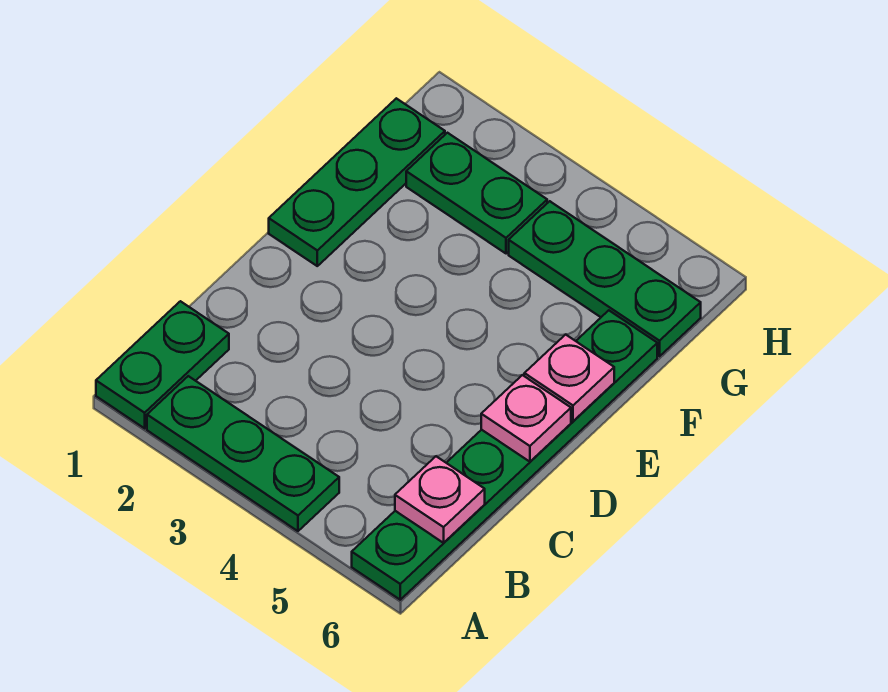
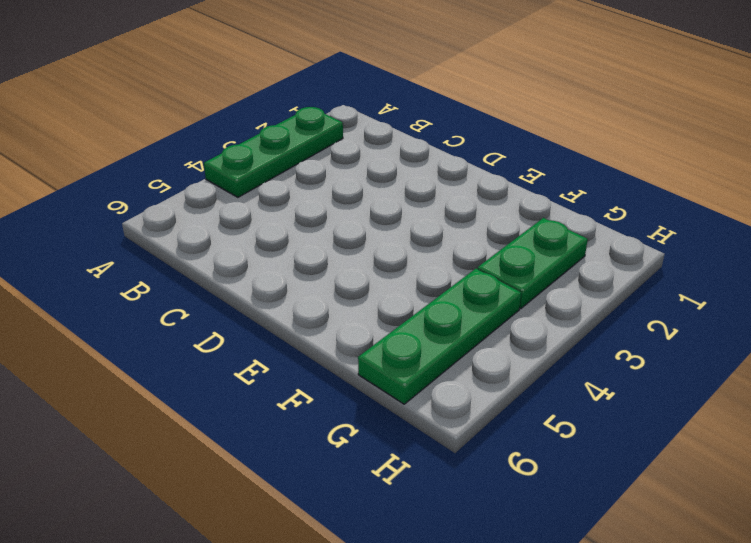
none -> green 1x2 plate [96,301,229,428]
none -> green 1x6 plate [352,310,657,600]

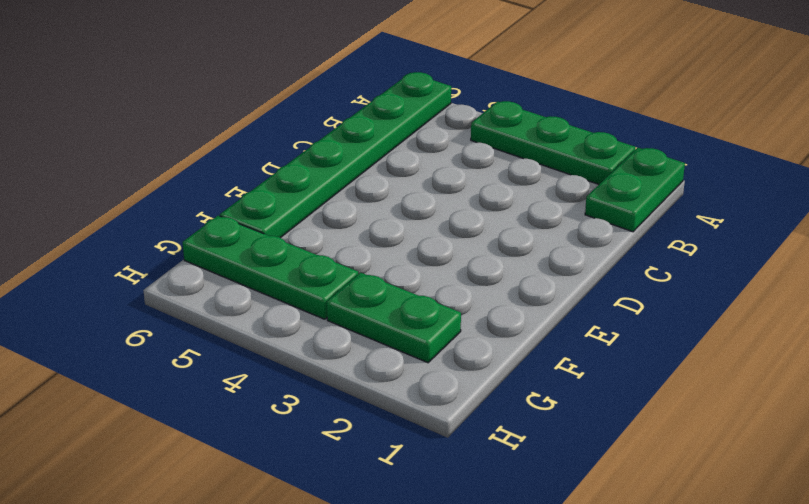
none -> green 1x3 plate [269,98,445,266]
none -> pink 1x1 plate [395,456,485,543]

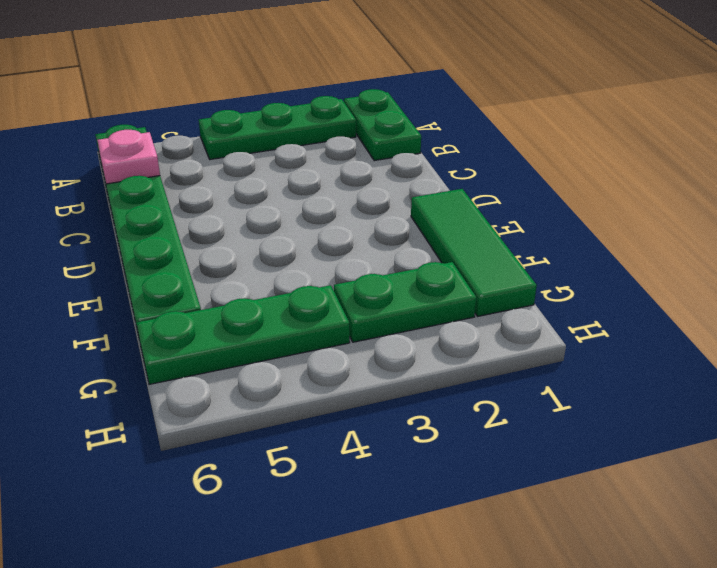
green 1x3 tile [411,189,537,317] -> green 1x3 plate [269,98,445,266]
none -> pink 1x1 plate [481,375,571,462]
none -> pink 1x1 plate [524,334,614,421]

